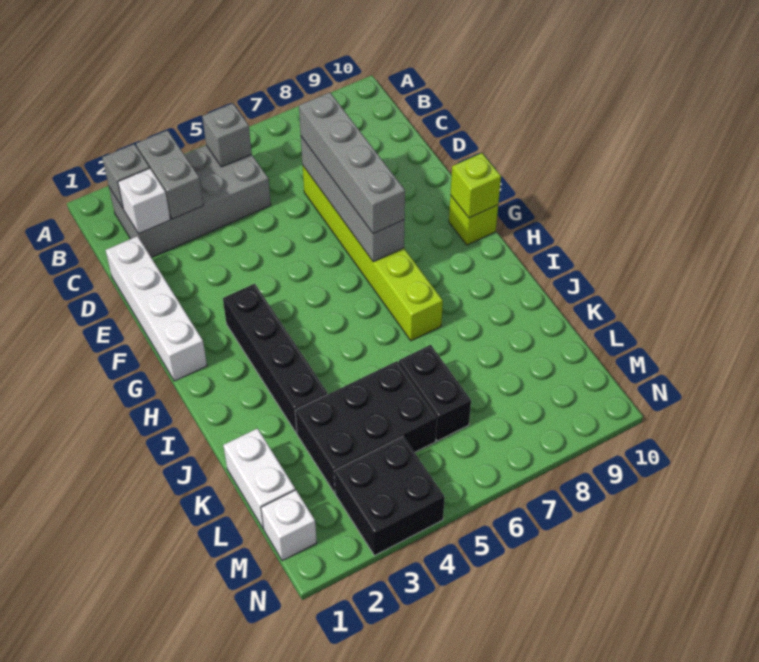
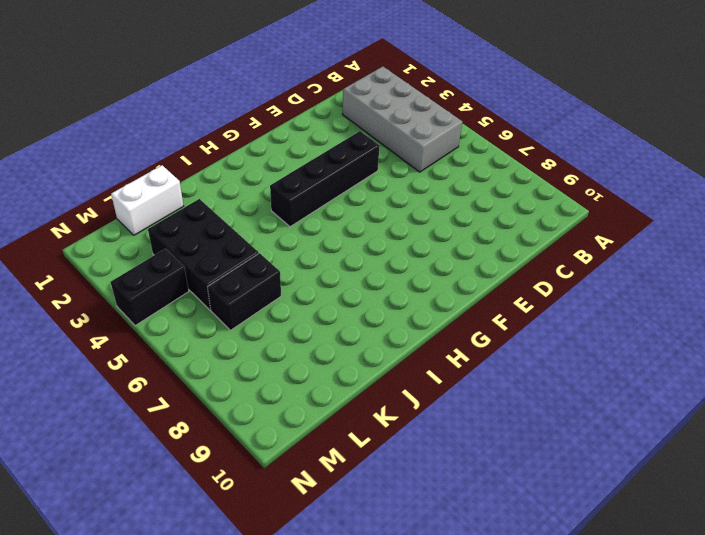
black 1x4 brick [270,131,380,227] -> black 1x4 brick moved to [223,284,328,433]
black 1x2 brick [110,249,189,326] -> black 2x2 brick [334,437,445,556]
none -> white 1x4 brick [106,236,207,381]
none -> lime 1x6 brick [303,166,443,341]
none -> lime 1x1 brick [449,195,498,245]

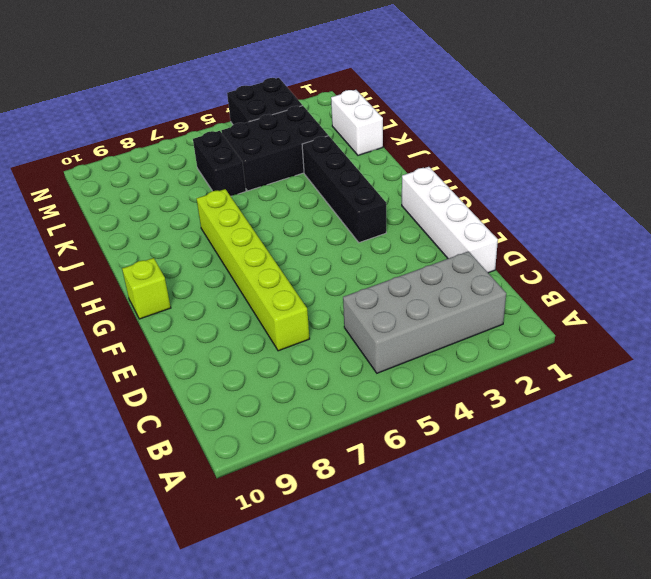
none -> white 1x1 brick [261,490,317,561]
none -> grey 1x1 brick [102,144,149,208]
none -> grey 1x2 brick [136,130,203,219]

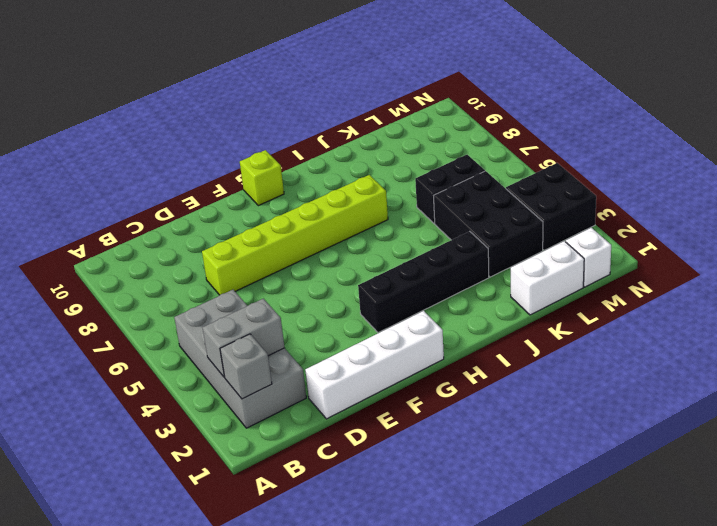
none -> grey 1x1 brick [202,103,252,167]
none -> white 1x1 brick [118,168,170,234]
none -> grey 1x4 brick [301,137,405,262]

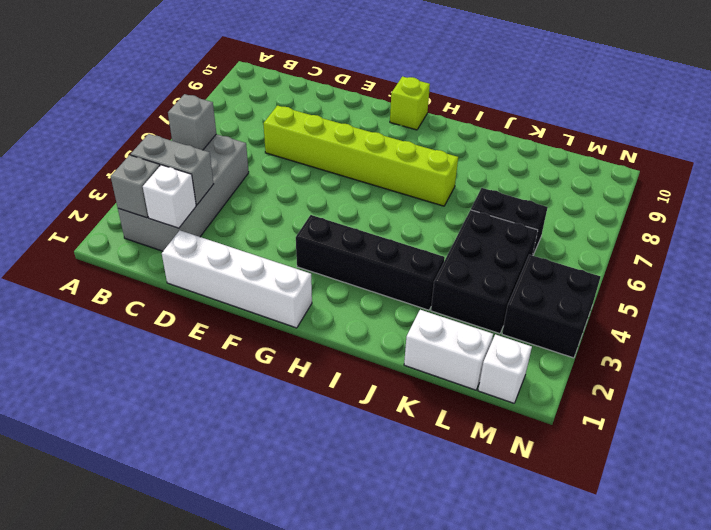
none -> grey 1x4 brick [301,137,405,262]
none -> lime 1x1 brick [450,153,501,218]
none -> grey 1x4 brick [299,92,405,234]

